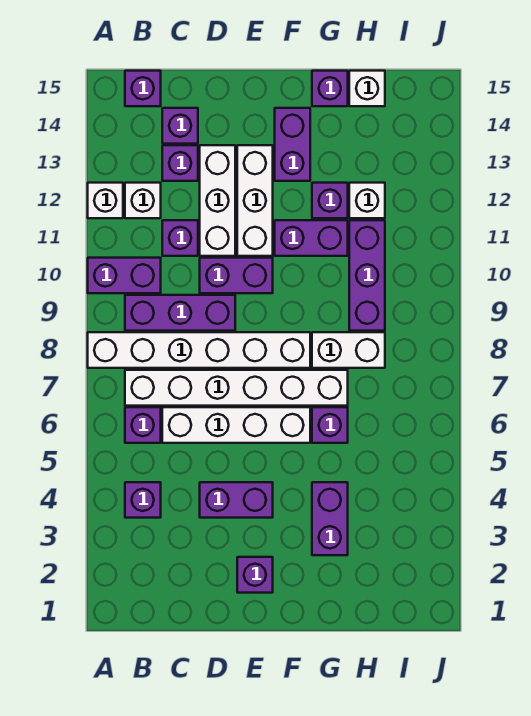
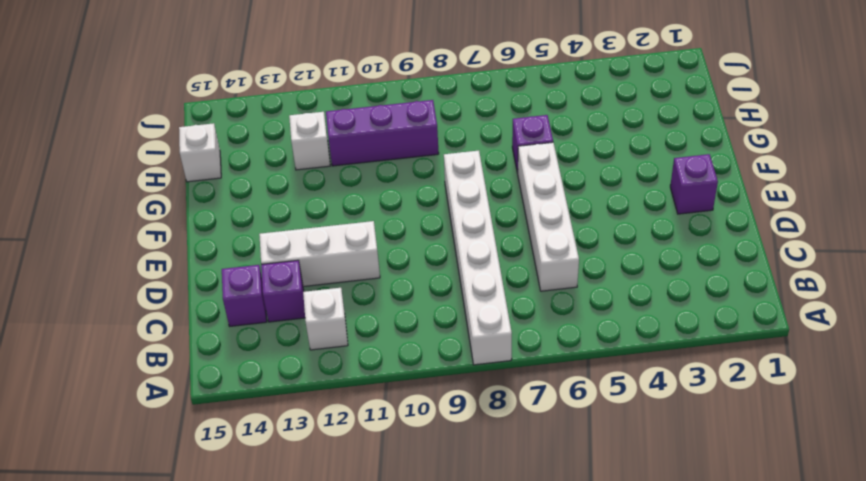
none -> purple 1x2 brick [88,258,161,293]
none -> white 1x1 brick [88,183,123,218]
none -> purple 1x1 brick [125,482,161,518]

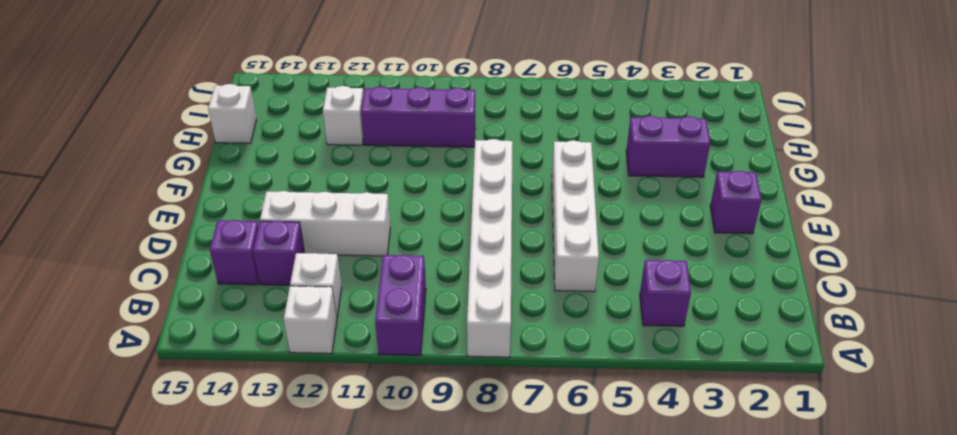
none -> purple 1x1 brick [125,407,161,443]
none -> white 1x6 brick [125,370,348,406]
none -> purple 1x3 brick [125,295,235,331]

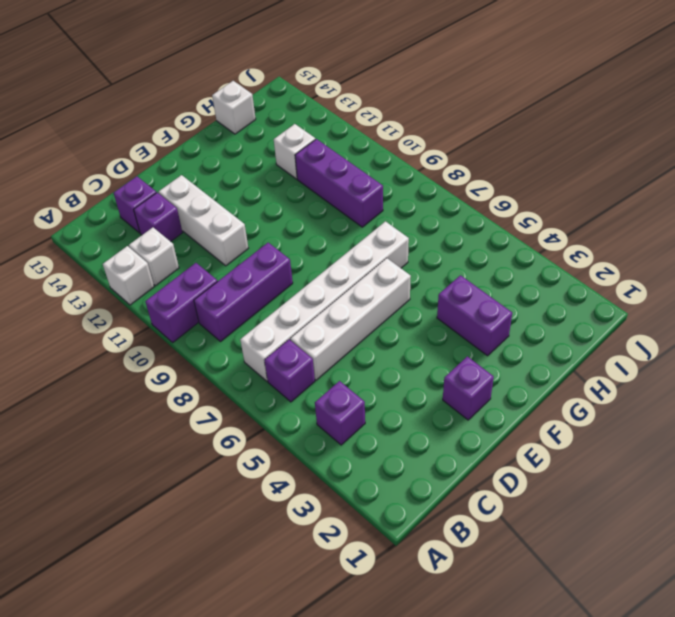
none -> white 1x6 brick [88,332,310,368]
none -> purple 1x1 brick [125,71,161,106]
none -> purple 1x1 brick [162,220,198,256]

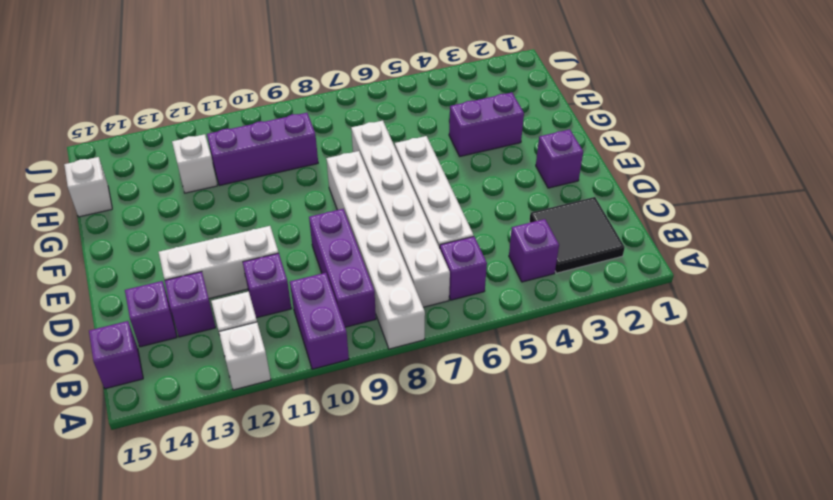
black 2x2 tile [529,197,625,273] -> none
none -> purple 1x2 brick [200,482,273,518]
none -> purple 1x2 brick [200,258,273,293]
none -> white 1x3 brick [237,145,273,256]

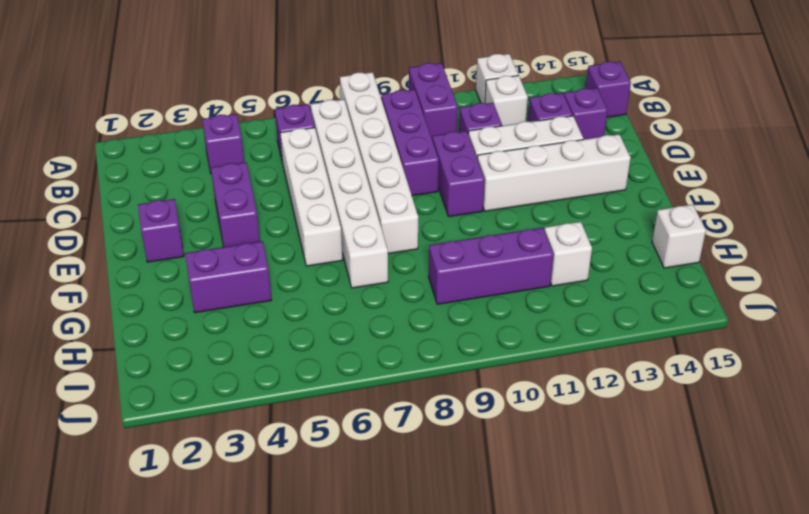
white 1x4 brick [477,134,631,211] -> white 1x3 brick [237,145,273,256]
none -> purple 1x2 brick [275,220,348,256]
none -> purple 1x2 brick [275,108,310,181]
none -> purple 1x1 brick [312,407,348,443]

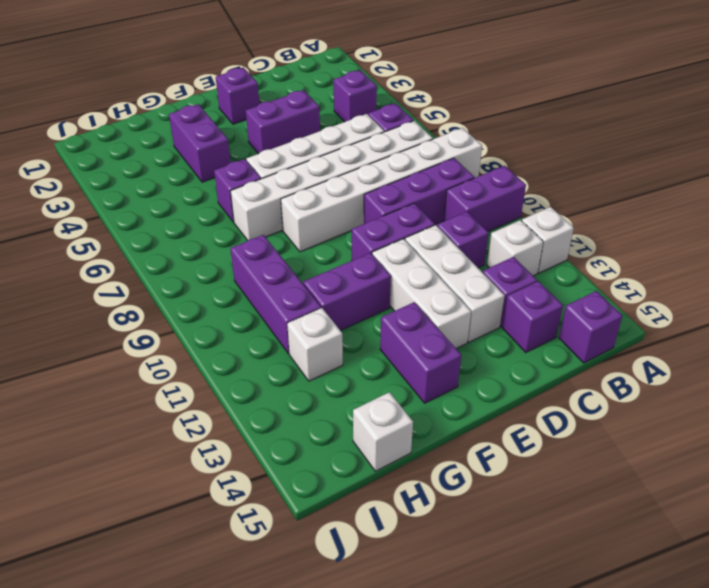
none -> white 1x2 brick [312,332,385,368]
none -> purple 1x1 brick [312,183,348,218]
none -> purple 1x1 brick [312,71,348,106]

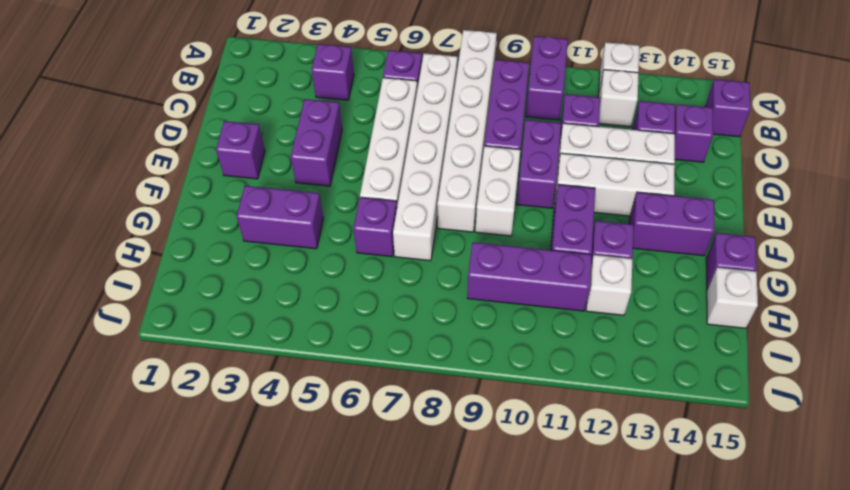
white 1x2 brick [475,146,520,236] -> white 1x2 brick moved to [312,332,385,368]

